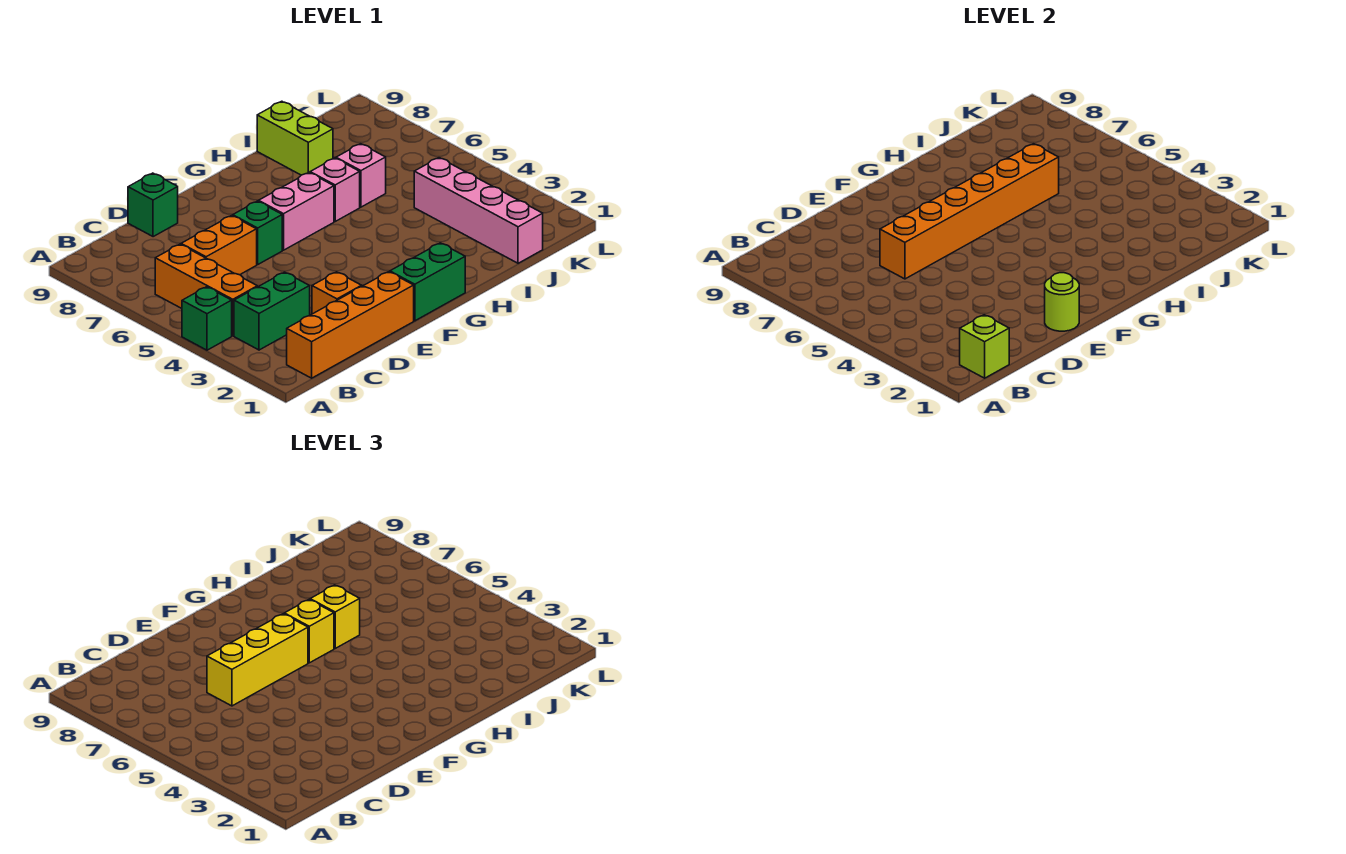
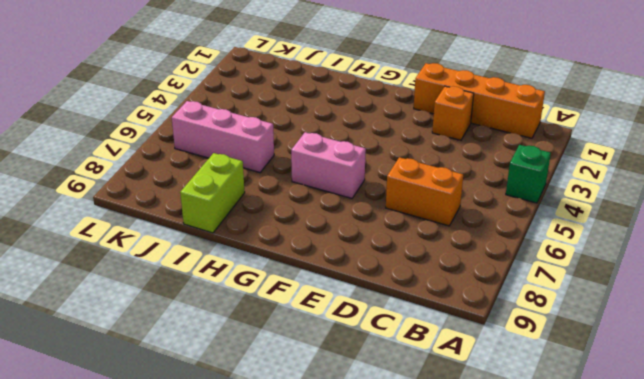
pink 1x3 brick [172,101,274,172] -> pink 1x1 brick [336,144,386,207]
none -> green 1x2 brick [234,272,310,350]
none -> orange 1x3 brick [155,244,257,336]
none -> green 1x1 brick [128,173,178,237]

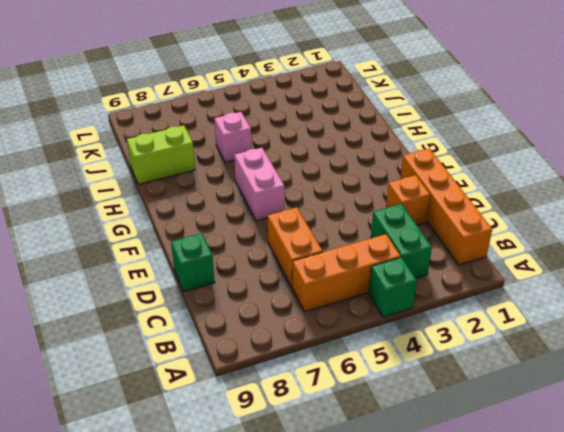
none -> green 1x1 brick [233,201,282,264]
none -> green 1x2 brick [390,243,465,321]
none -> pink 1x1 brick [310,158,360,221]

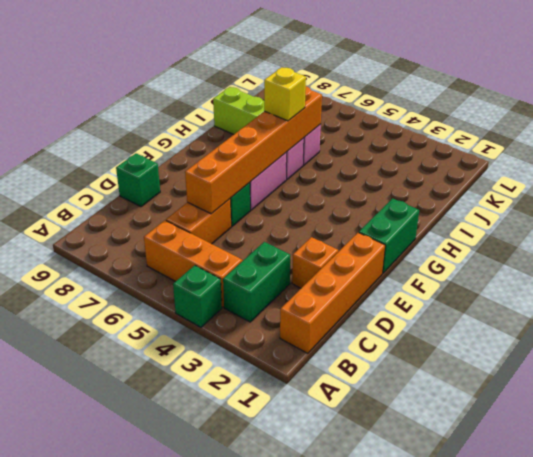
none -> pink 1x4 brick [414,158,543,263]
none -> lime 1x1 brick [960,315,1009,378]
none -> lime 1x1 round brick [1045,273,1079,331]

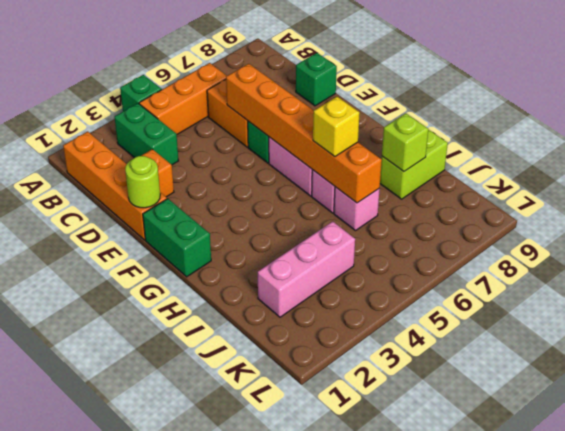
lime 1x1 brick [382,113,428,171] -> lime 1x1 brick moved to [960,315,1009,378]
pink 1x3 brick [258,221,355,317] -> pink 1x4 brick [414,158,543,263]
none -> yellow 1x3 brick [207,614,308,706]
none -> yellow 1x1 brick [284,600,334,663]

